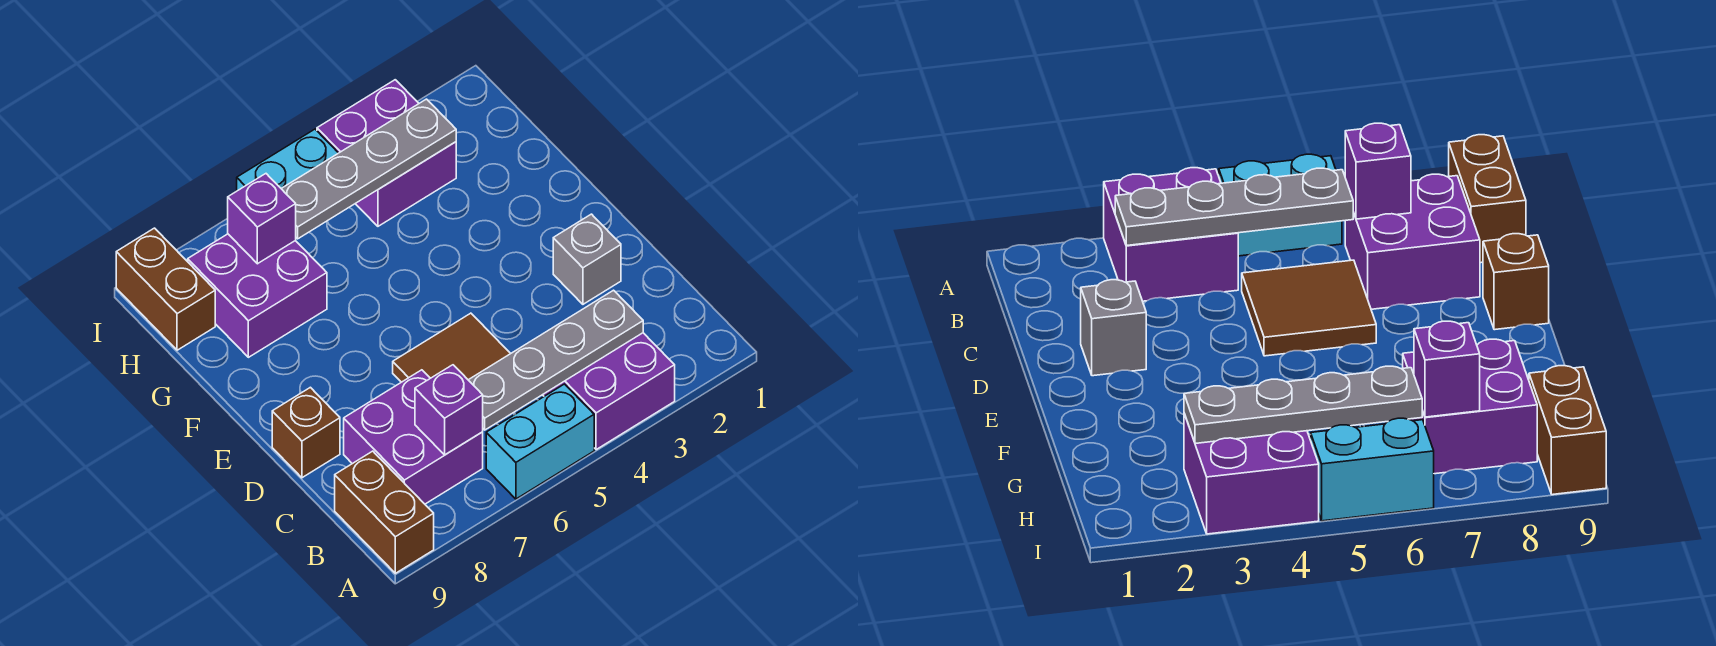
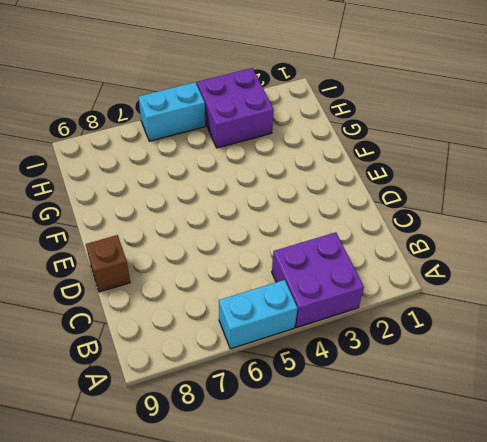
none -> brown 1x2 brick [335,451,434,573]
none -> purple 2x2 brick [344,370,483,504]
none -> brown 2x2 tile [393,313,511,382]

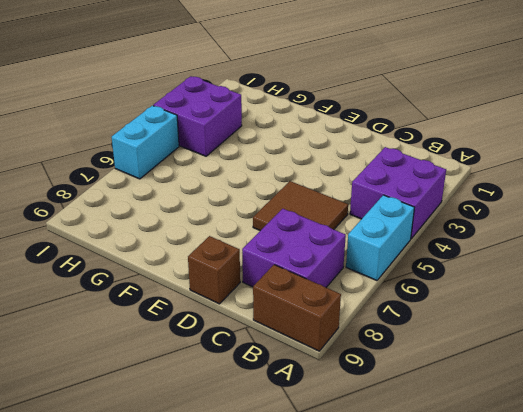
none -> grey 1x1 brick [553,214,621,304]
none -> purple 2x2 brick [188,234,327,357]
none -> brown 1x2 brick [116,228,215,350]

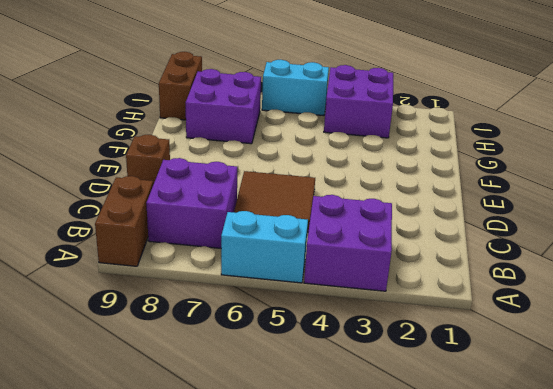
none -> grey 1x1 brick [553,214,621,304]
none -> grey 1x4 plate [469,290,643,430]
none -> purple 1x1 brick [415,365,483,455]

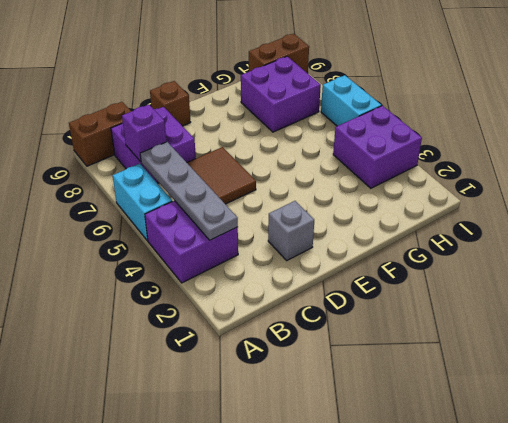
none -> grey 1x4 plate [281,99,456,239]
none -> purple 1x1 brick [228,174,296,264]

